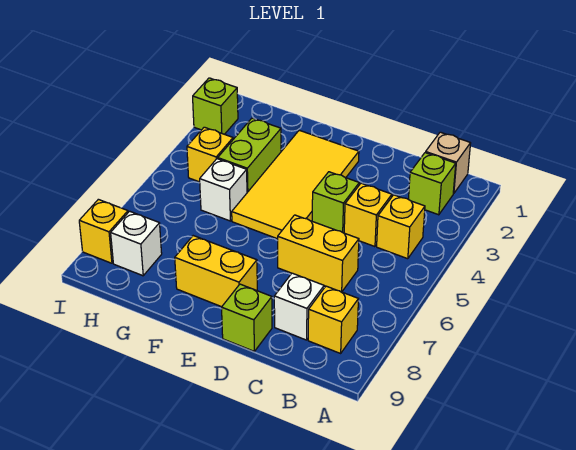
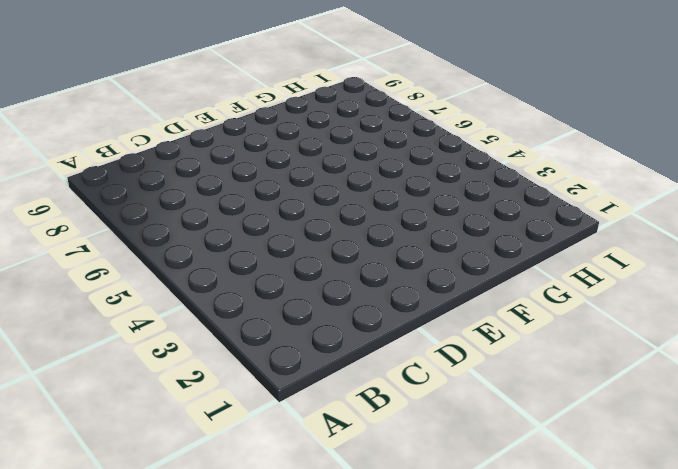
none -> tan 1x1 brick [426,132,471,194]
none -> lime 1x1 brick [409,153,456,215]
none -> yellow 1x1 brick [377,195,425,259]

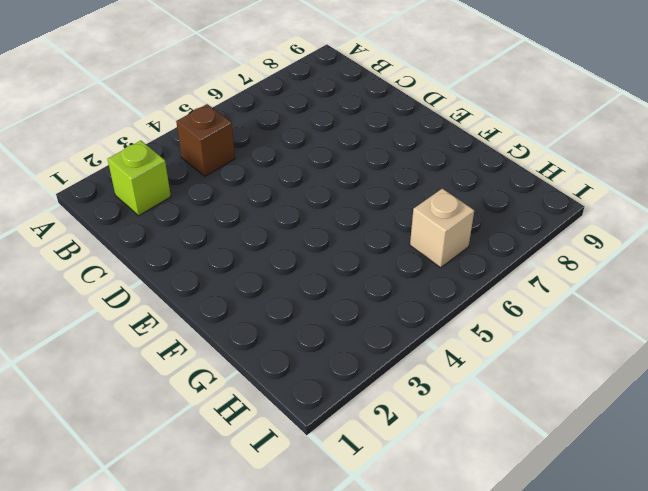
brown 1x1 brick [176,104,235,176] -> yellow 1x1 brick [377,195,425,259]
tan 1x1 brick [410,189,474,268] -> tan 1x1 brick moved to [426,132,471,194]
none -> yellow 1x1 brick [308,286,358,353]
none -> yellow 1x1 brick [344,183,392,247]
none -> yellow 1x2 brick [278,215,359,292]

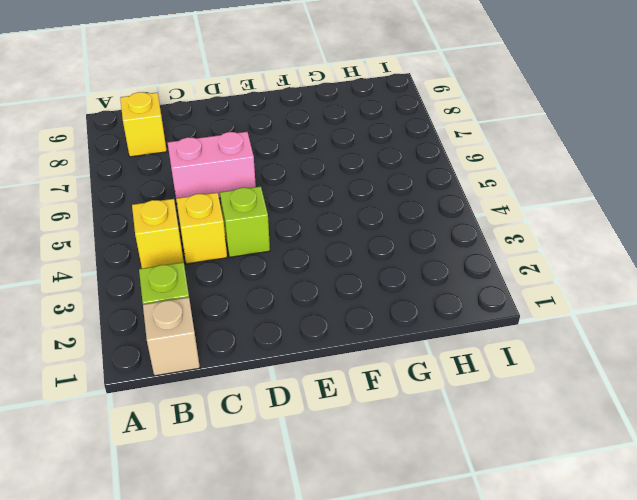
pink 1x2 brick [168,132,256,202] -> yellow 1x2 brick [278,215,359,292]
none -> white 1x1 brick [274,273,324,340]
none -> lime 1x1 brick [222,284,272,351]
none -> yellow 2x4 tile [232,130,359,239]

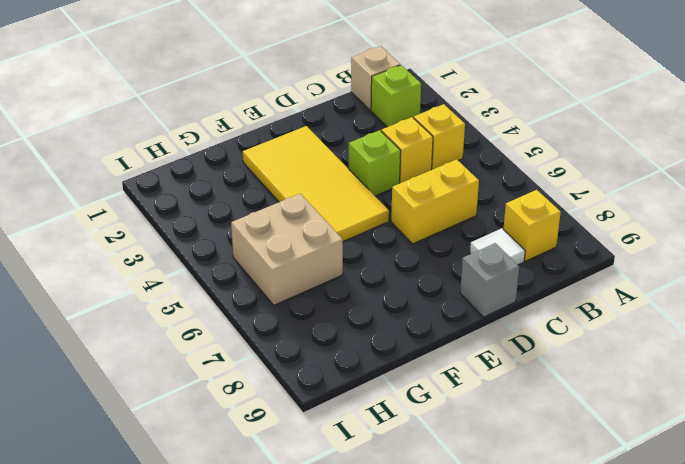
white 1x1 tile [470,228,525,265] -> white 1x1 brick [274,273,324,340]
grey 1x1 brick [460,243,519,317] -> lime 1x1 brick [222,284,272,351]
tan 2x2 brick [231,194,343,305] -> white 1x1 brick [200,159,247,221]
none -> yellow 1x2 brick [175,236,257,307]
none -> lime 1x2 brick [218,118,281,192]
none -> yellow 1x1 brick [187,127,233,182]

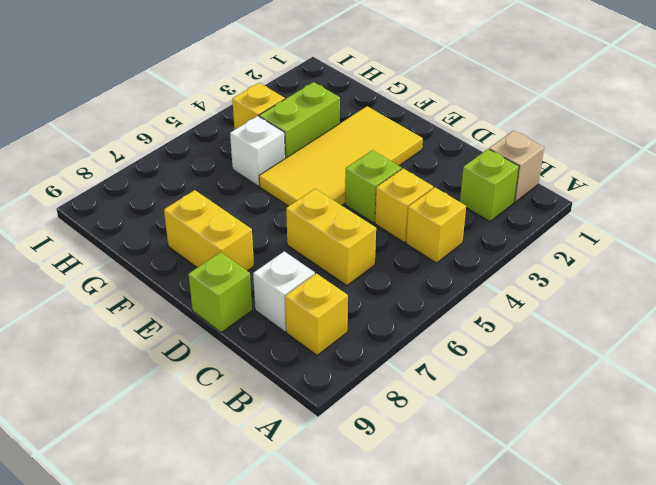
none -> white 1x1 brick [111,211,162,276]
none -> lime 1x1 brick [193,78,238,134]
none -> yellow 1x1 brick [79,199,128,263]

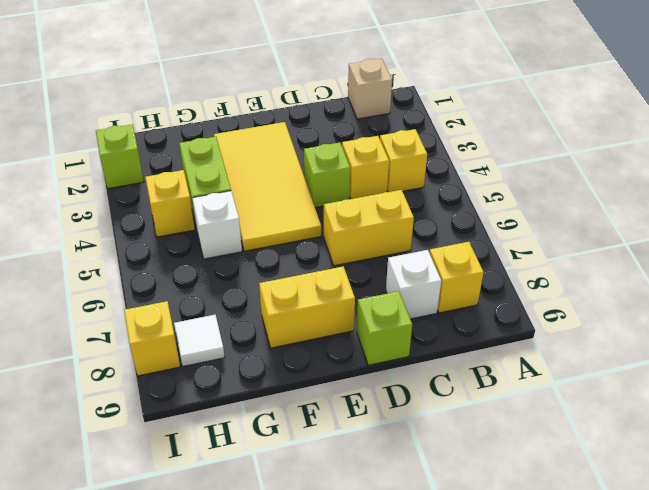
white 1x1 tile [174,315,225,366] -> white 1x1 brick [111,211,162,276]
none -> lime 1x1 brick [409,153,456,215]

